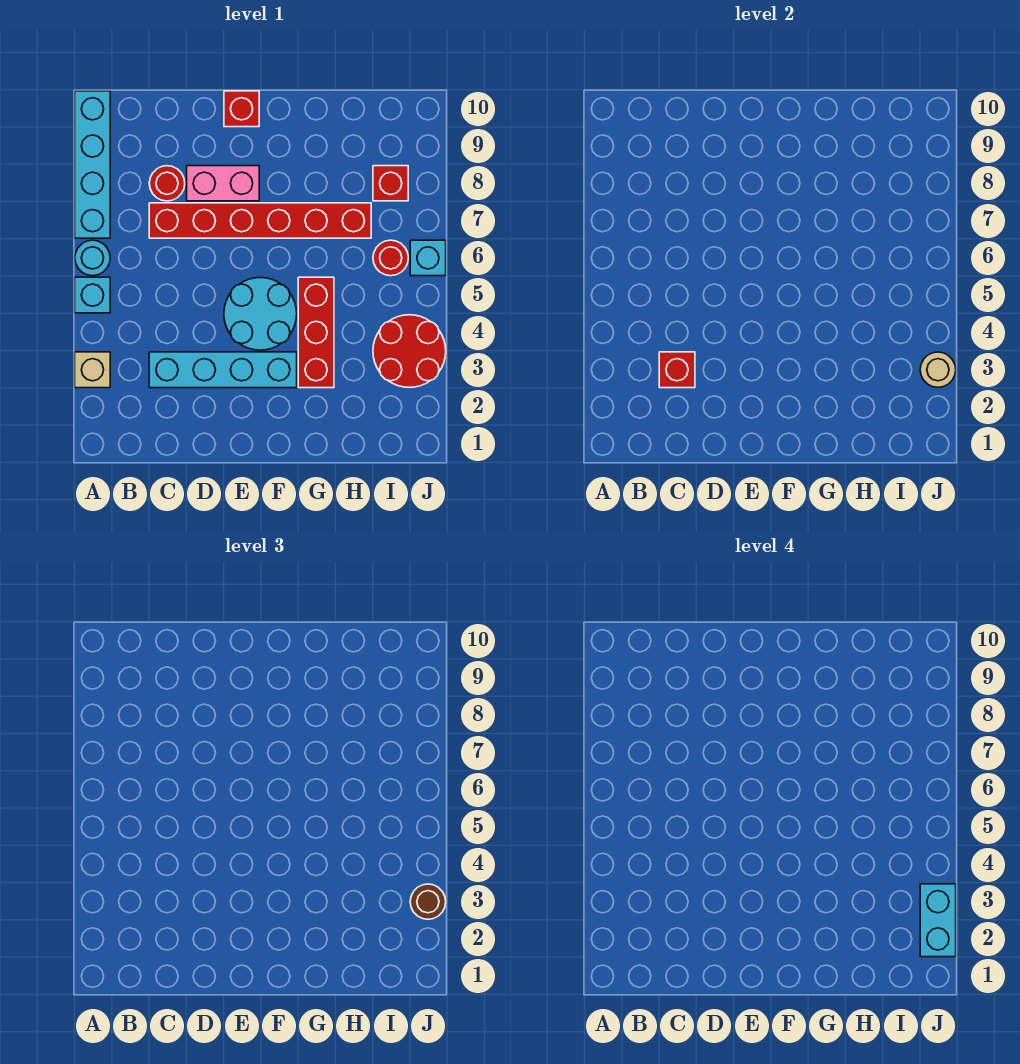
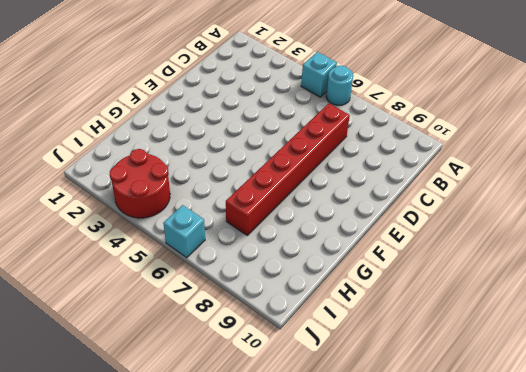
none -> tan 1x1 brick [75,352,110,388]
none -> cyan 1x4 brick [75,91,110,238]
none -> cyan 1x4 brick [149,352,297,388]

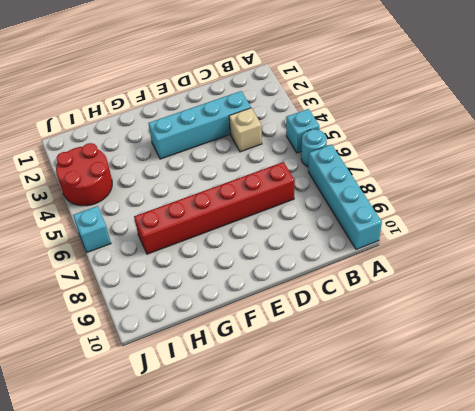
tan 1x1 brick [229,108,262,152] -> tan 1x1 brick moved to [75,352,110,388]
none -> red 1x1 round brick [149,166,185,201]
none -> pink 1x2 brick [187,166,259,201]
none -> cyan 2x2 round brick [224,278,297,350]

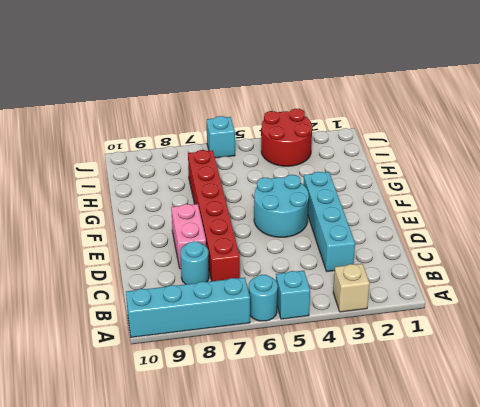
cyan 1x1 round brick [180,241,209,284] -> red 1x1 round brick [149,166,185,201]
none -> red 1x1 brick [224,91,259,127]
none -> red 1x3 brick [298,277,334,388]
none -> red 1x1 round brick [373,240,408,276]

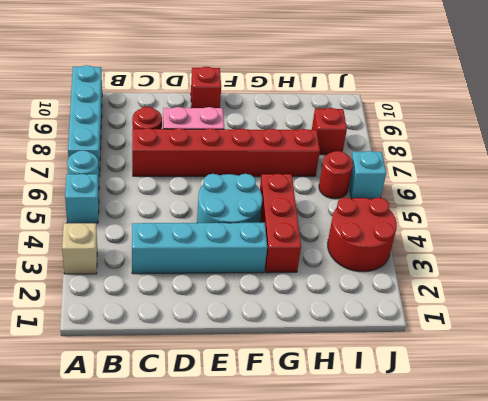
none -> red 1x1 brick [659,352,695,388]
none -> tan 1x1 round brick [920,352,956,387]
none -> brown 1x1 round brick [410,884,446,919]

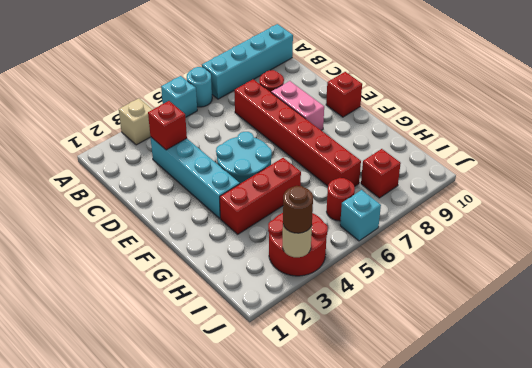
none -> cyan 1x2 brick [920,884,956,957]

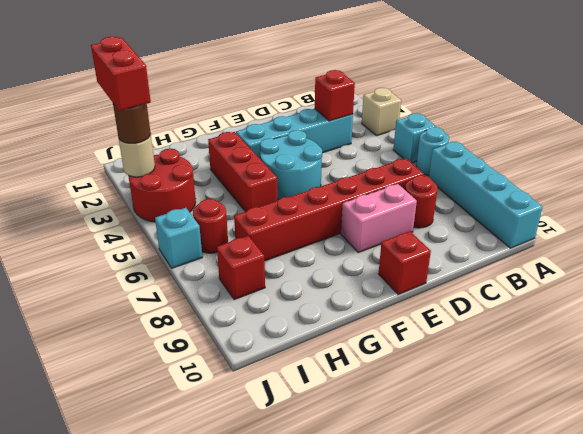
red 1x2 brick [91,37,151,111] -> cyan 1x2 brick [920,884,956,957]

